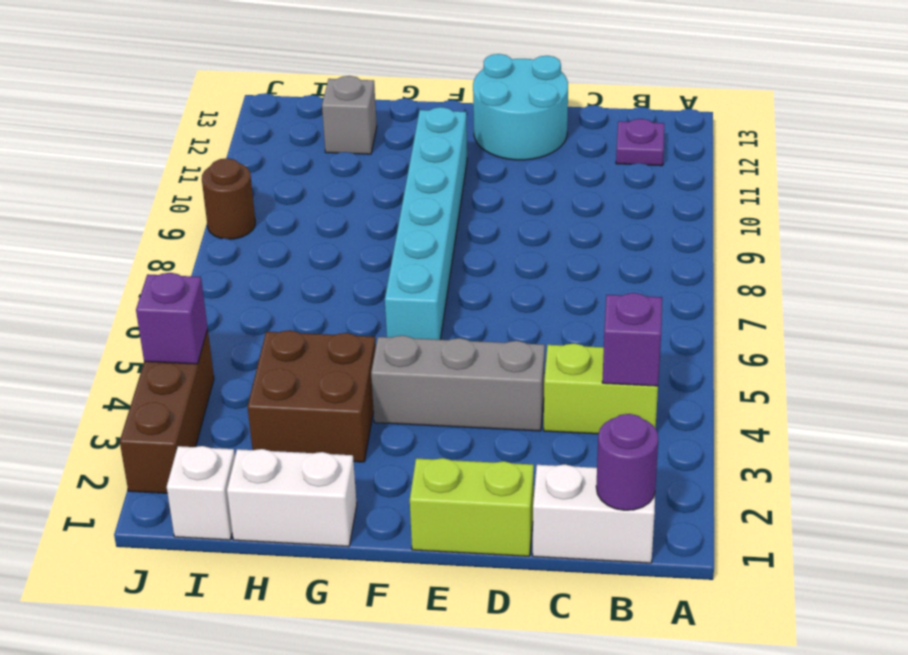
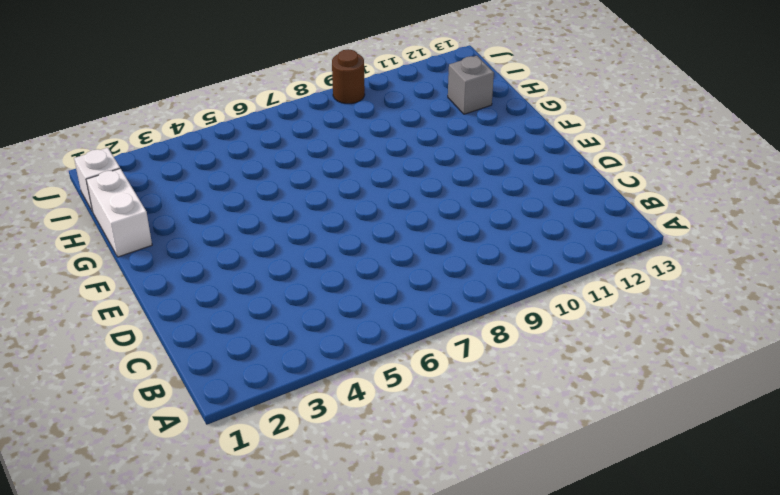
none -> white 1x2 brick [533,464,655,563]
none -> lime 1x2 brick [544,343,658,434]
none -> purple 1x1 plate [616,119,664,166]

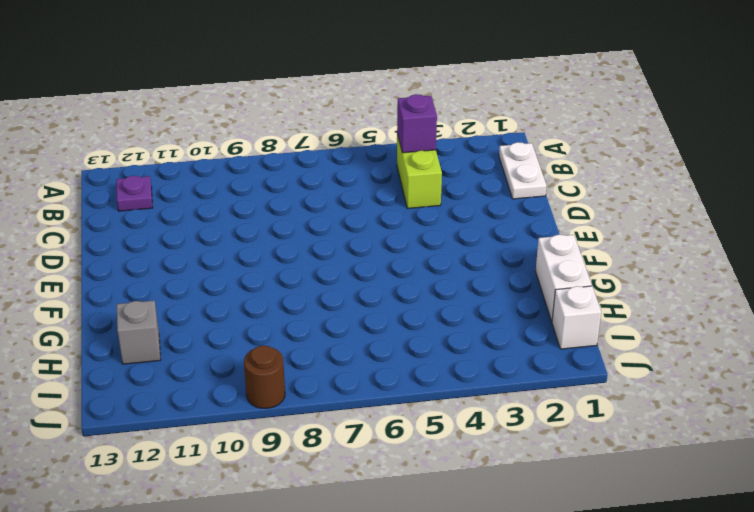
white 1x2 plate [499,142,547,199] -> white 1x2 brick [533,464,655,563]
none -> lime 1x2 brick [410,458,534,556]
none -> grey 1x3 brick [371,336,545,431]
none -> cyan 2x2 round brick [473,54,568,160]

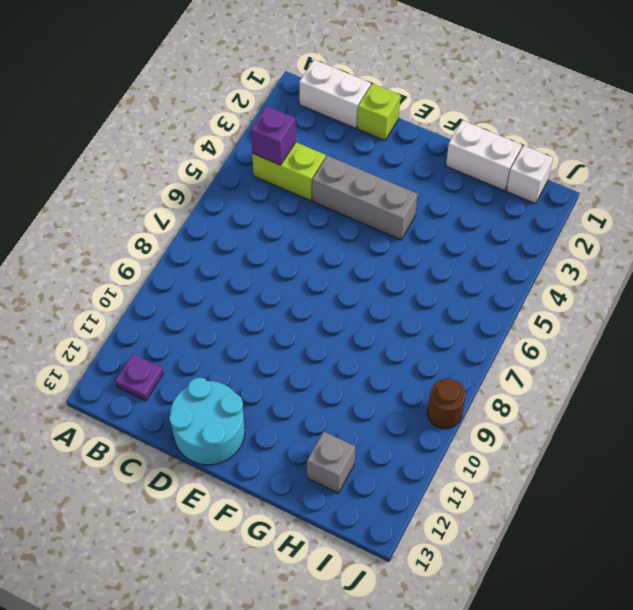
lime 1x1 brick [357,84,401,141] -> lime 1x2 brick [410,458,534,556]
none -> cyan 1x6 brick [385,107,467,340]
none -> brown 2x2 brick [248,330,376,462]
none -> brown 1x3 brick [120,330,214,493]

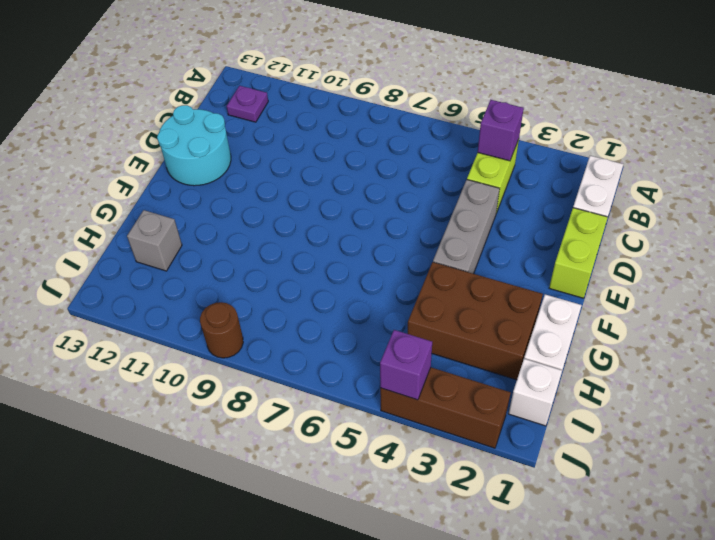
brown 2x3 brick [408,262,543,380] -> brown 2x2 brick [248,330,376,462]
none -> cyan 1x6 brick [385,107,467,340]
none -> purple 1x1 round brick [596,414,658,510]

